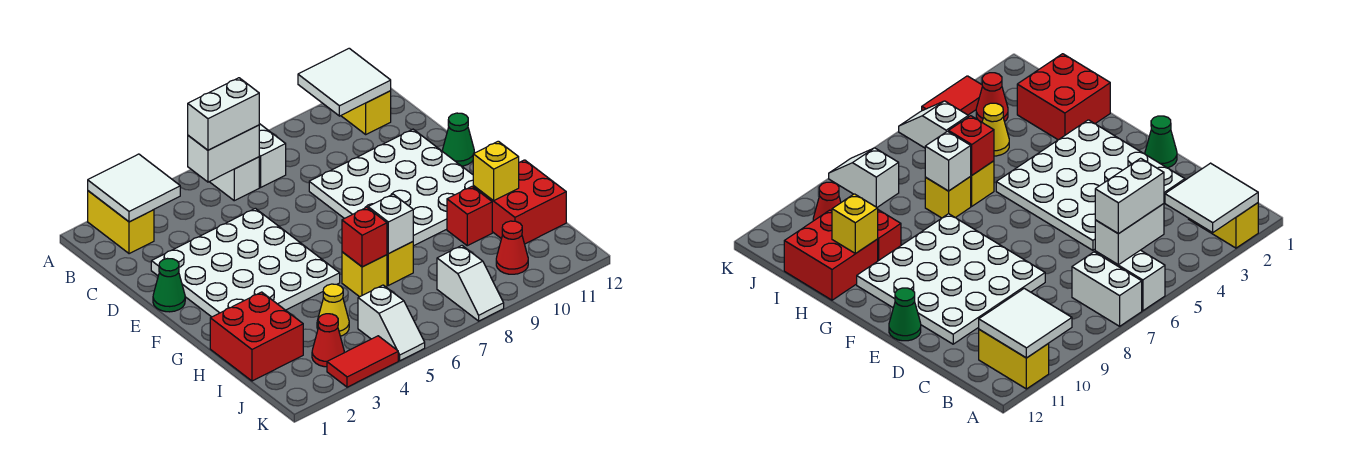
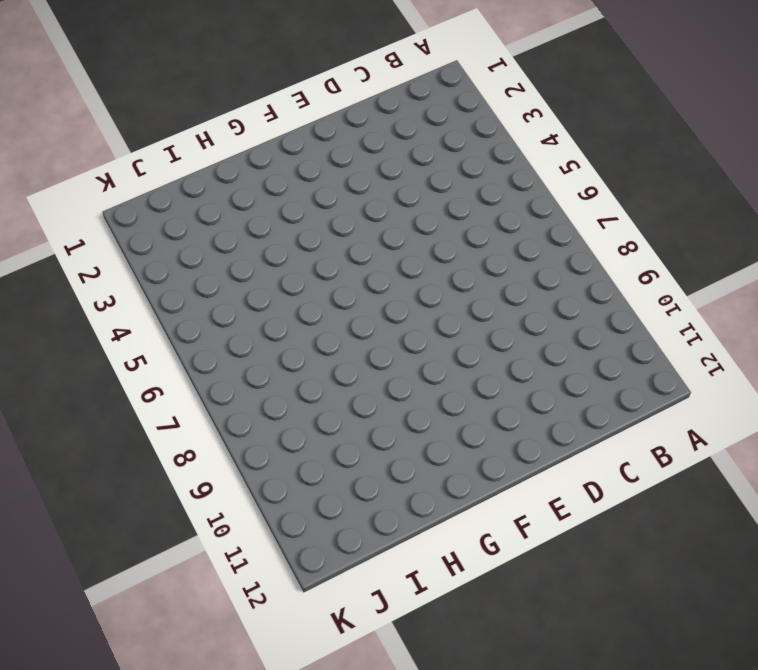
none -> yellow 1x2 brick [88,191,154,254]
none -> white 1x2 brick [210,157,259,201]
none -> white 1x2 brick [259,124,286,187]

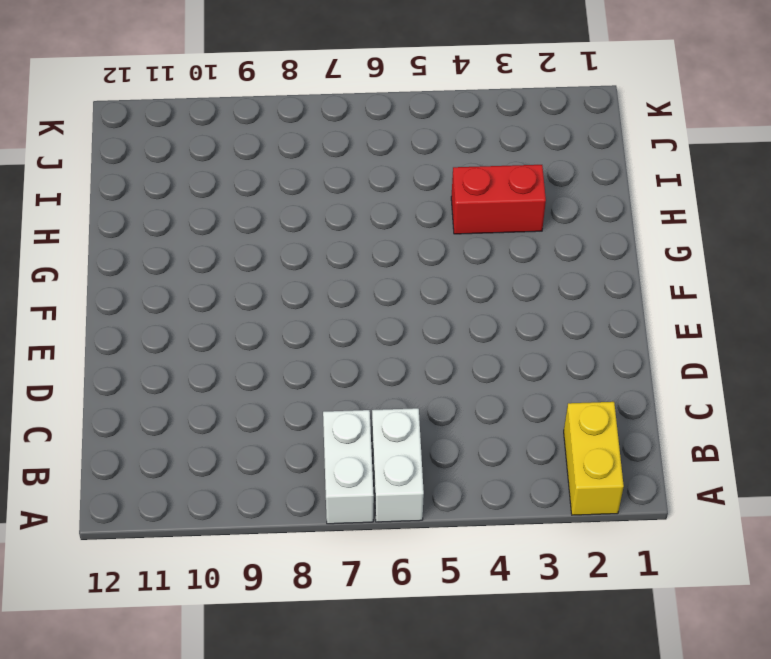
red 1x2 brick [451,165,546,234] -> none
none -> yellow 1x2 brick [341,91,391,134]
none -> white 4x4 plate [151,208,340,317]
none -> white 4x4 plate [309,129,474,246]

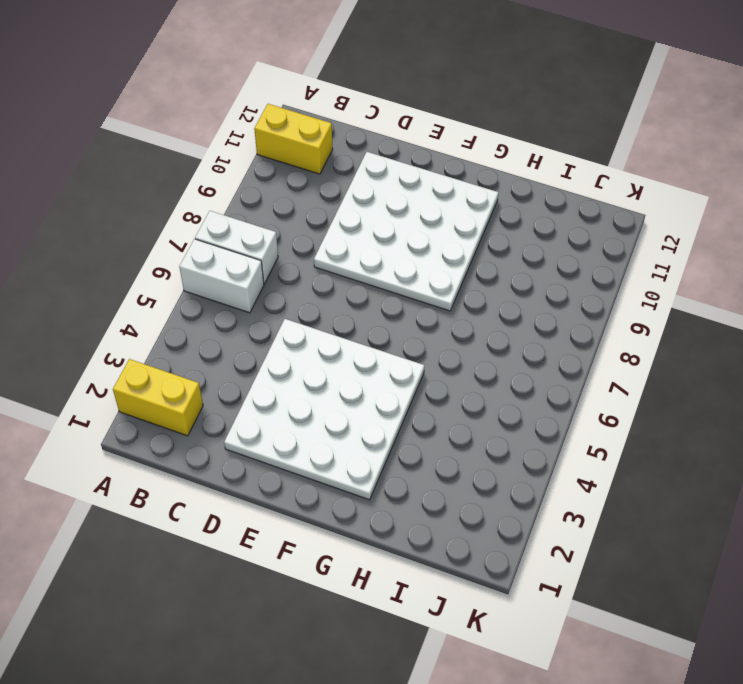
none -> green 1x1 cone [153,259,185,312]
none -> green 1x1 cone [442,113,474,166]
none -> red 2x2 brick [210,292,303,381]

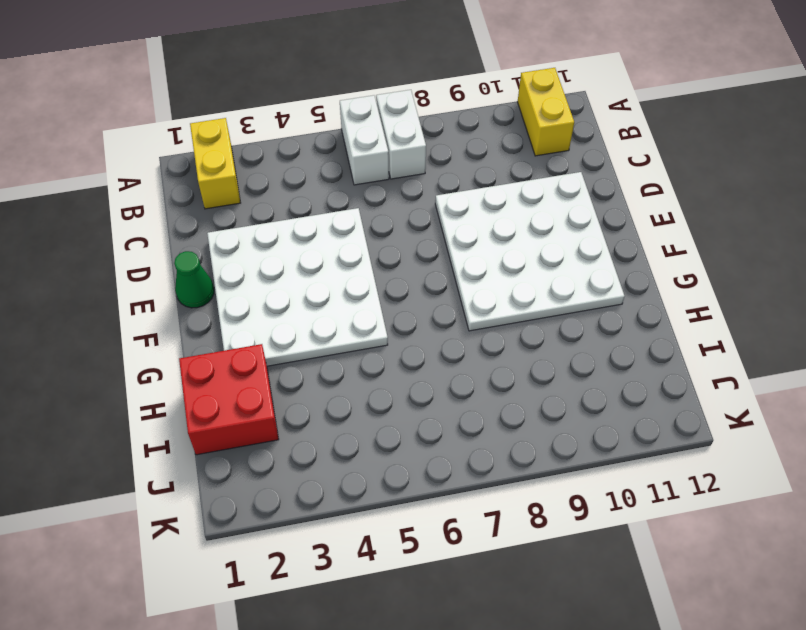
none -> green 1x1 cone [442,113,474,166]
none -> yellow 1x1 brick [342,252,387,297]
none -> yellow 1x1 brick [387,242,413,285]

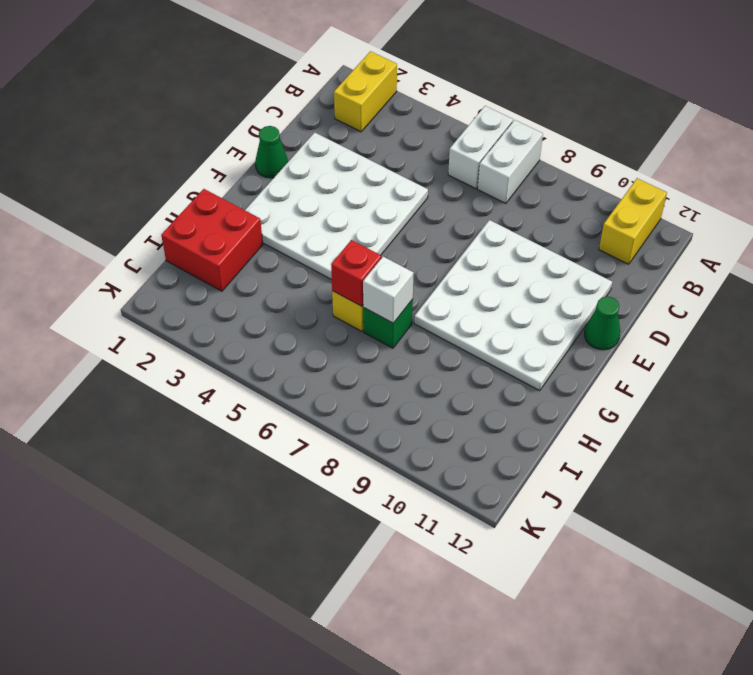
green 1x1 brick [363,299,413,348] -> yellow 1x1 brick [387,242,413,285]
none -> red 1x1 brick [447,187,492,246]
none -> red 2x2 brick [473,160,566,244]
none -> yellow 1x1 cone [317,284,349,336]

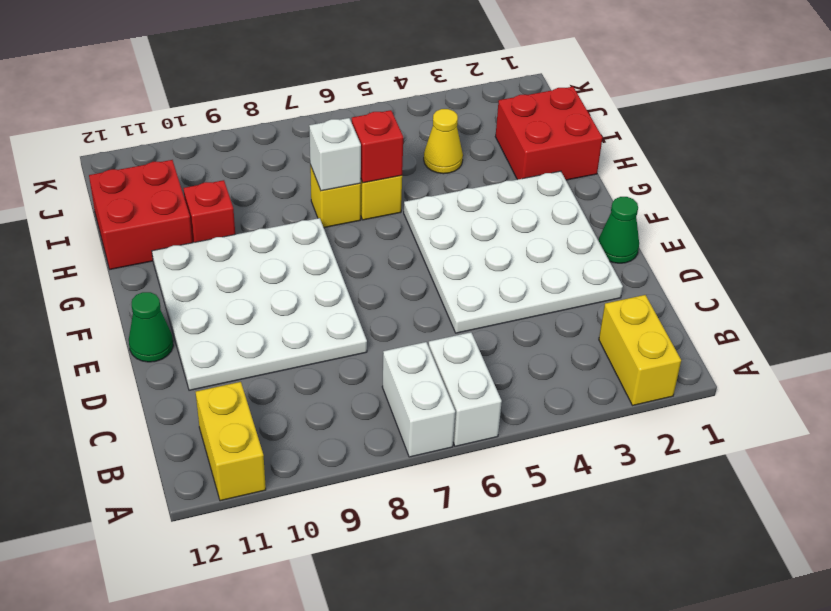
none -> red 1x1 cone [312,314,344,367]
none -> white 1x2 slope [358,285,425,361]
none -> white 1x2 slope [437,246,504,321]

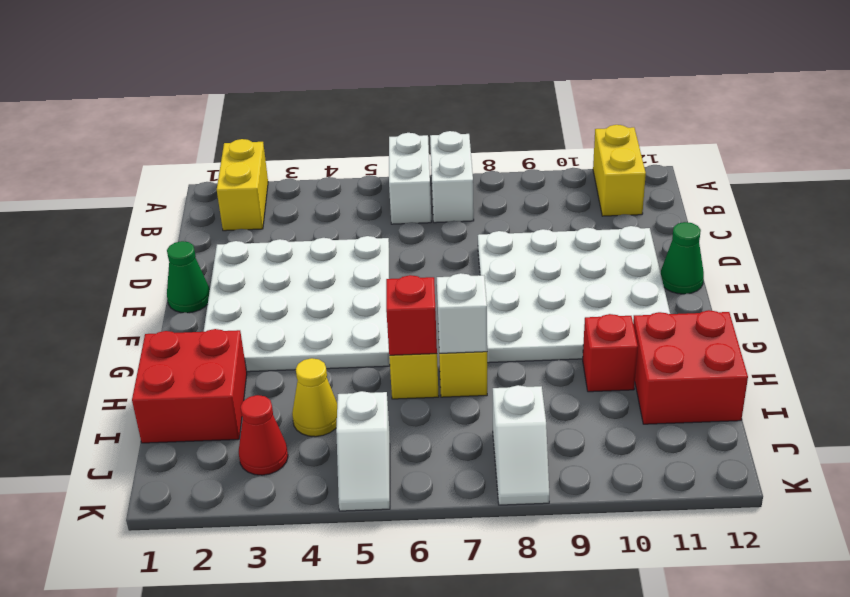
none -> red 1x1 cone [496,221,528,274]
none -> red 1x2 tile [327,336,398,387]
none -> white 2x2 tile [88,154,180,222]

